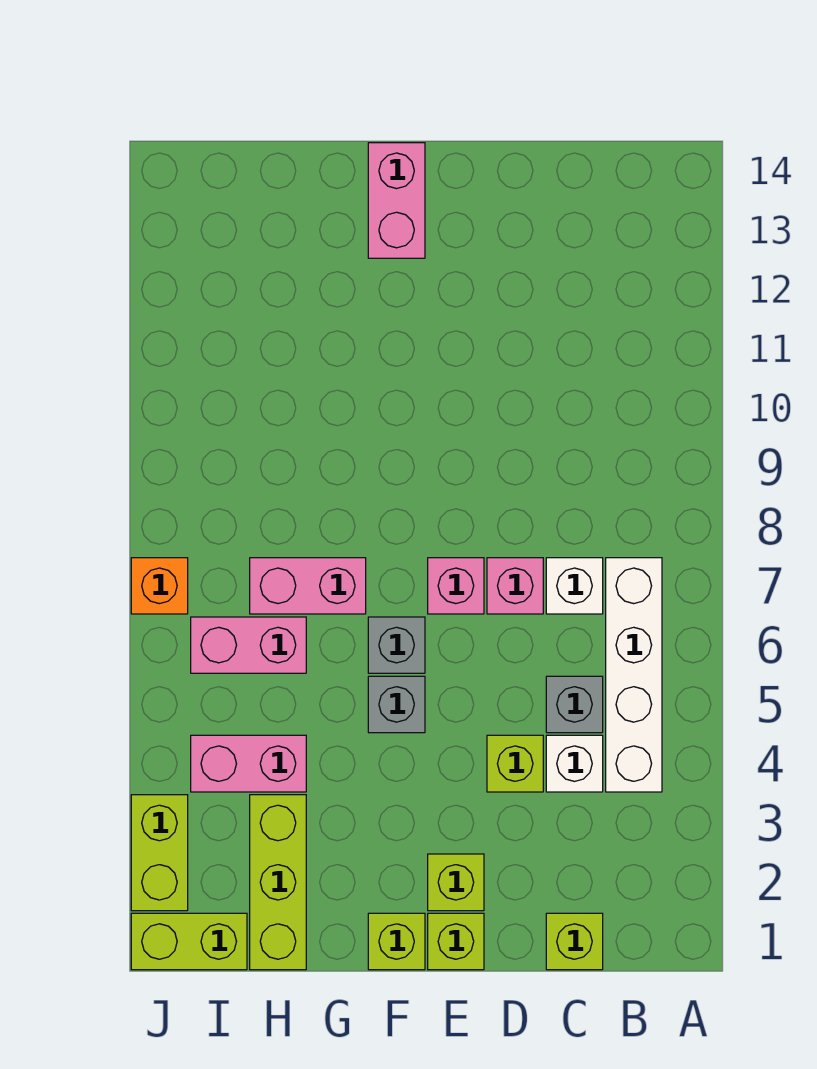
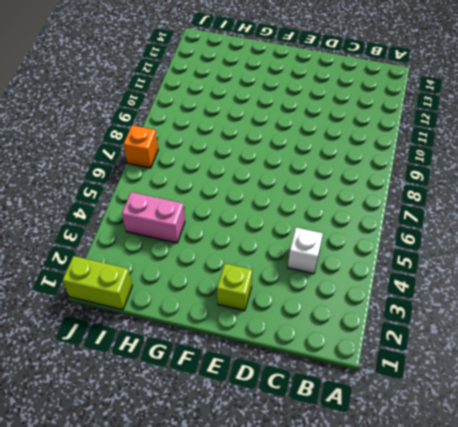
none -> white 1x4 brick [606,558,662,792]
none -> lime 1x1 brick [546,913,603,970]
none -> grey 1x1 brick [546,676,603,733]

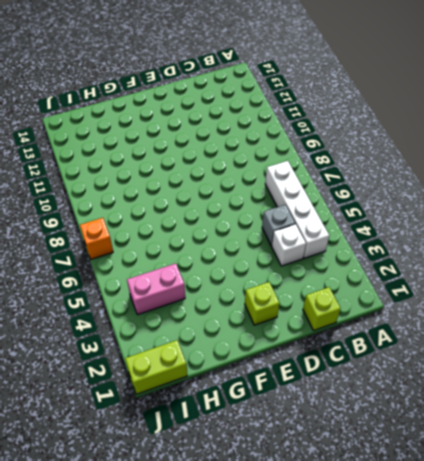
none -> white 1x1 brick [546,558,603,614]
none -> lime 1x1 brick [487,735,543,792]
none -> pink 1x1 brick [487,558,543,614]

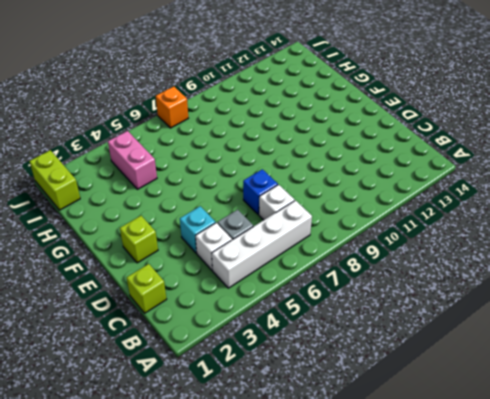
cyan 1x1 brick [180,206,216,253] -> lime 1x1 brick [487,735,543,792]
blue 1x1 brick [243,169,278,214] -> pink 1x1 brick [487,558,543,614]
none -> lime 1x1 brick [428,913,484,970]
none -> pink 1x1 brick [428,558,484,614]
none -> lime 1x1 brick [368,913,425,970]

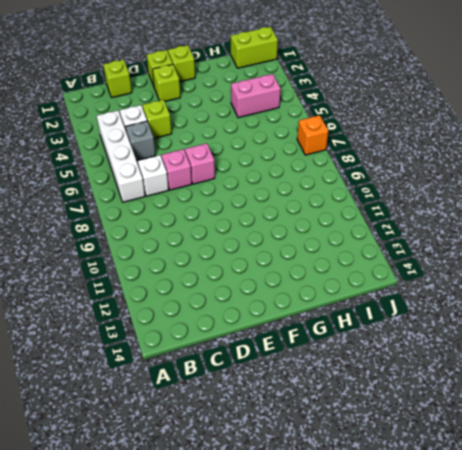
none -> grey 1x1 brick [368,676,425,733]
none -> grey 1x1 brick [368,617,425,673]
none -> pink 1x2 brick [368,143,425,258]

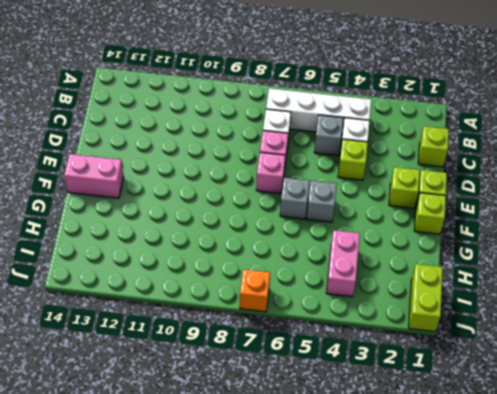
none -> pink 1x2 brick [250,558,366,614]
none -> lime 1x3 brick [250,795,306,970]
none -> pink 1x2 brick [191,617,306,673]

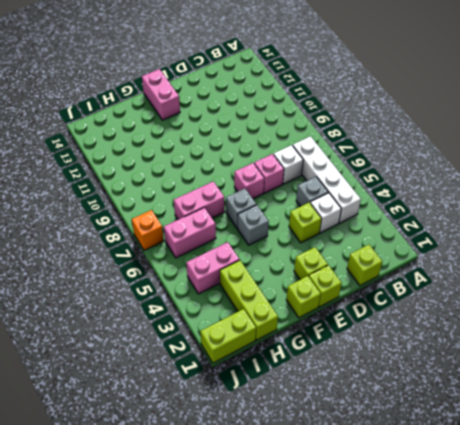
none -> lime 1x2 brick [131,795,188,911]

